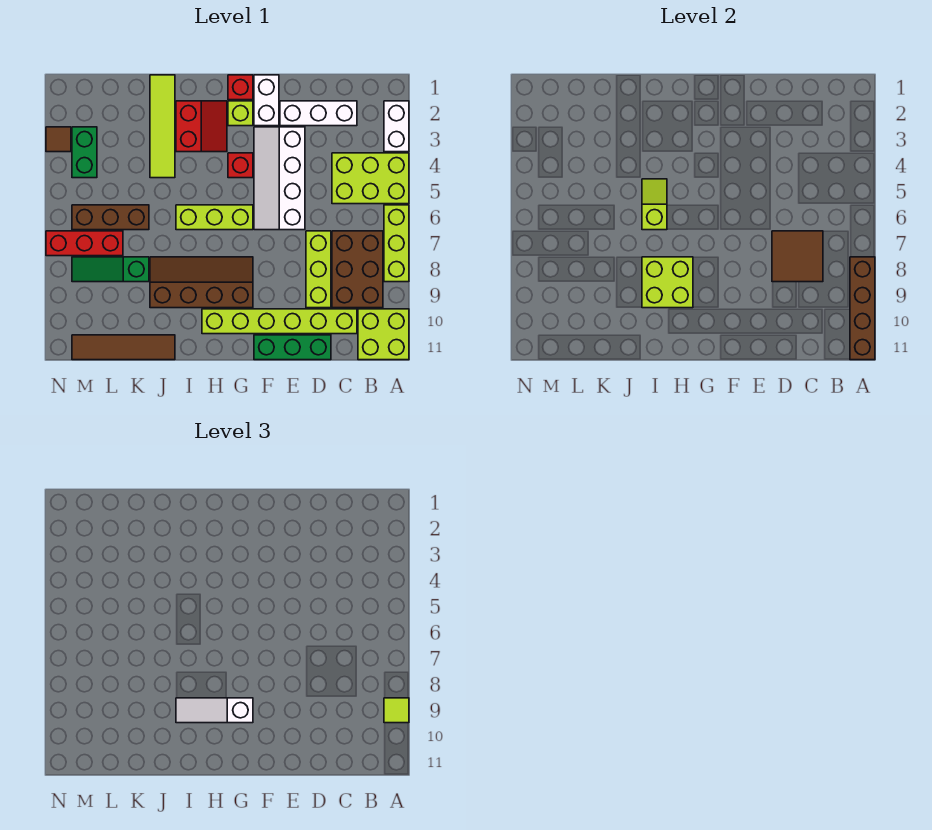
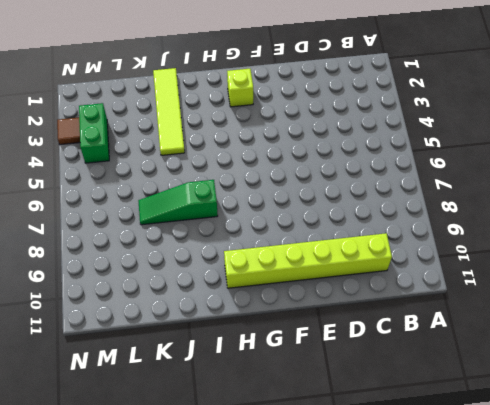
green 1x3 slope [138,180,218,225] -> green 1x3 slope moved to [72,257,149,282]
none -> white 1x2 brick [384,101,409,152]
none -> lime 2x3 brick [332,153,409,204]
none -> lime 1x3 brick [384,205,409,282]
none -> lime 2x2 brick [358,309,409,360]

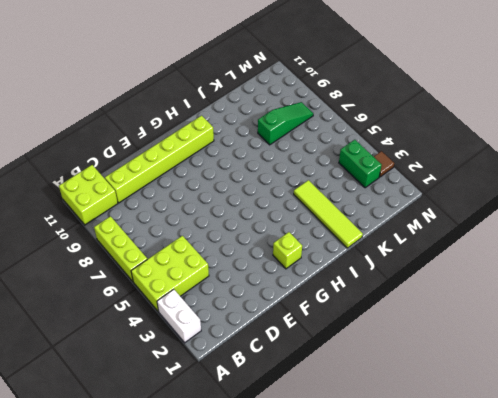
none -> brown 2x3 brick [332,231,383,308]
none -> white 1x3 brick [280,101,357,126]
none -> lime 1x3 brick [306,231,331,308]
none -> green 1x3 brick [254,335,331,360]

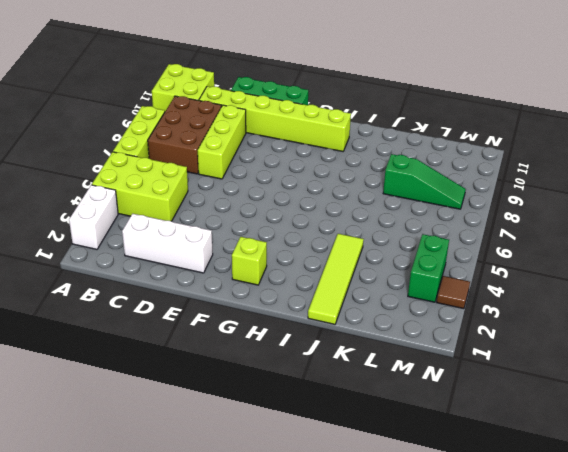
none -> white 2x4 slope [254,127,305,230]
none -> white 1x2 brick [254,75,279,126]
none -> red 1x1 brick [228,75,253,100]
none -> red 1x1 brick [228,153,253,178]

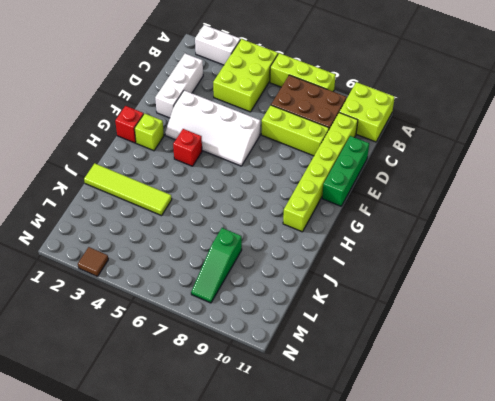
none -> white 1x2 brick [254,75,279,126]
none -> lime 1x3 brick [176,205,253,230]
none -> brown 2x4 slope [150,257,253,308]
none -> red 2x2 slope [176,101,227,152]

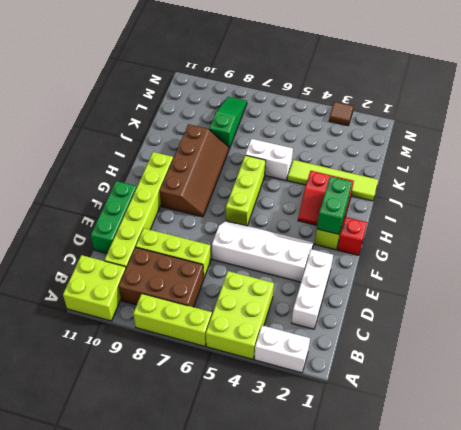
green 1x2 brick [317,177,352,234] -> green 1x2 brick turned to [72,127,97,178]
white 1x2 brick [245,139,293,180] -> white 1x2 brick moved to [254,75,279,126]
none -> red 1x1 brick [228,153,253,178]
none -> brown 1x4 tile [72,335,175,360]
none -> brown 1x3 brick [72,205,149,230]
none -> red 1x3 brick [46,231,123,256]

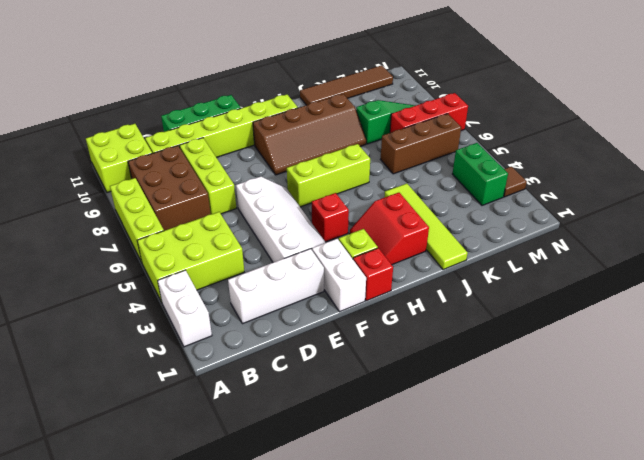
none -> brown 1x4 brick [850,257,875,360]
none -> brown 2x2 tile [772,231,823,282]
none -> lime 2x2 brick [642,257,693,308]
none -> lime 1x2 slope [642,179,667,230]

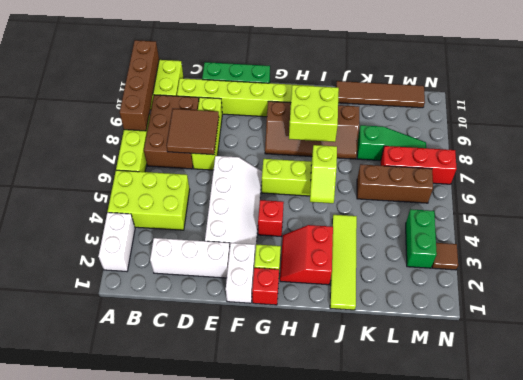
none -> lime 1x1 tile [384,698,409,723]
none -> white 1x3 slope [176,698,253,723]

